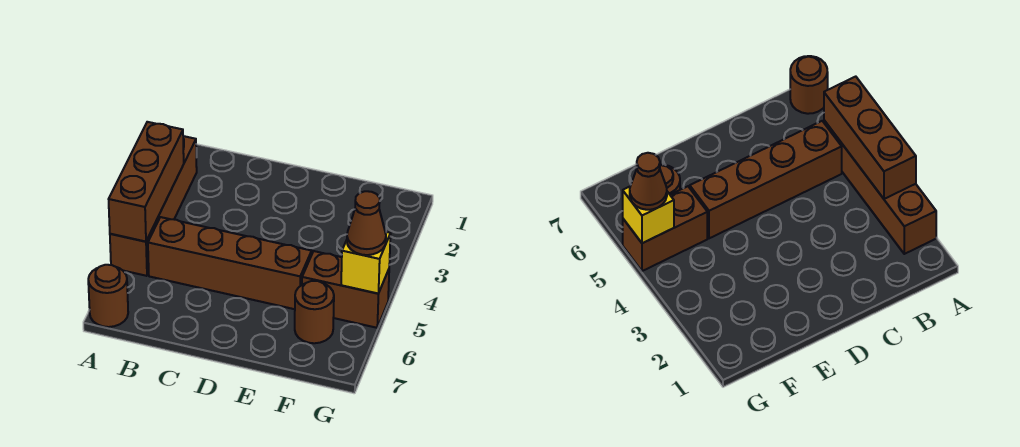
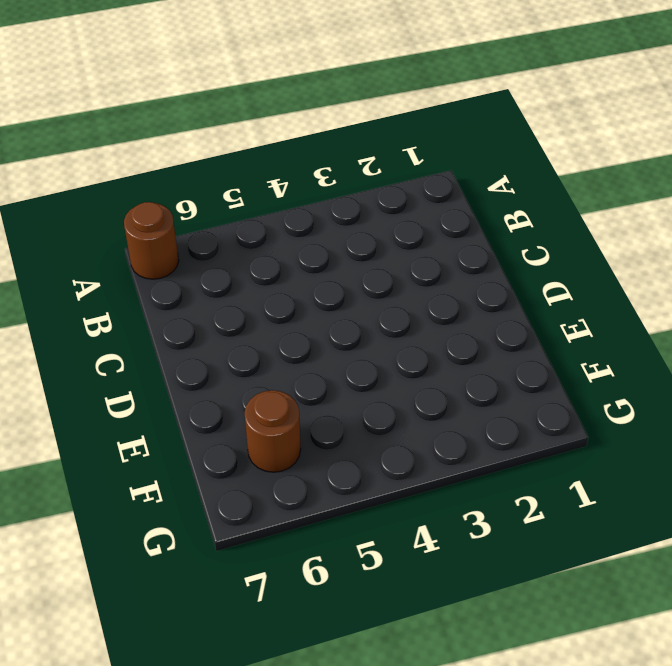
none -> brown 1x4 brick [110,136,197,276]
none -> brown 1x4 brick [148,217,312,309]

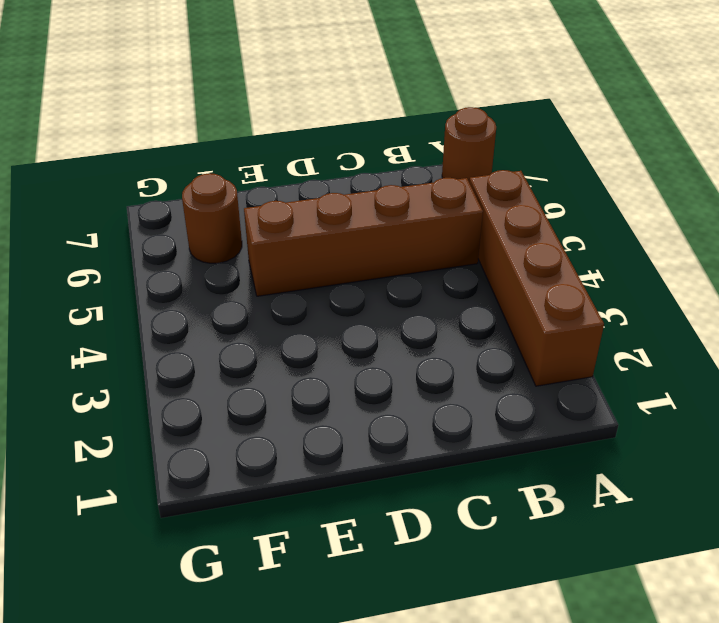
none -> brown 1x2 brick [302,251,389,328]
none -> brown 1x3 brick [109,122,184,242]

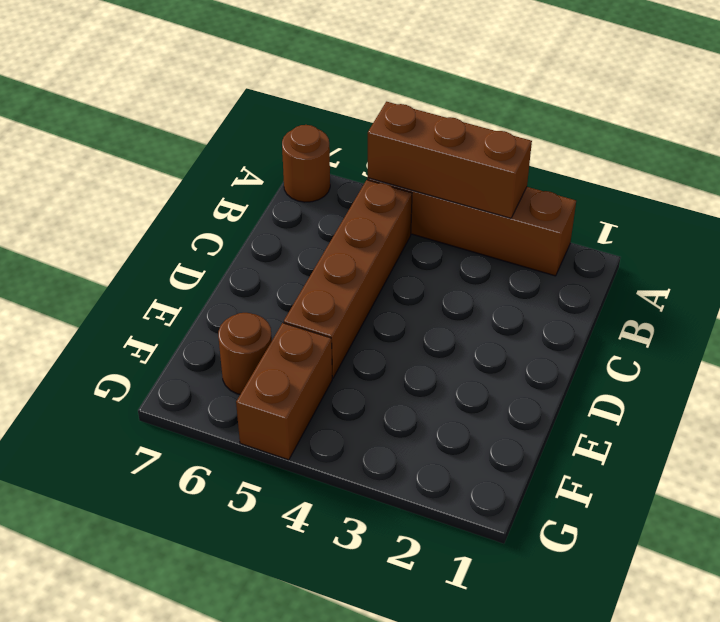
none -> yellow 1x1 brick [341,232,391,294]
none -> brown 1x1 cone [347,191,386,255]

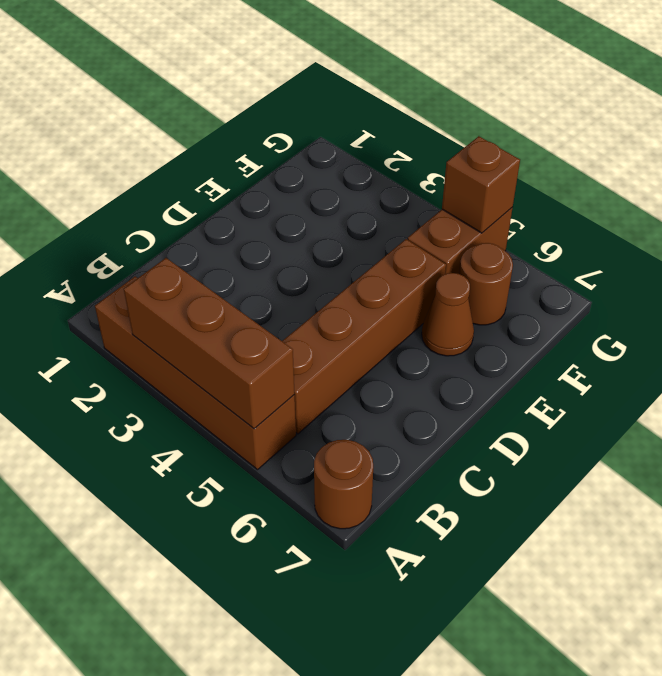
brown 1x1 cone [422,273,474,356] -> brown 1x1 cone moved to [347,191,386,255]
brown 1x1 brick [442,136,520,233] -> yellow 1x1 brick [341,232,391,294]

